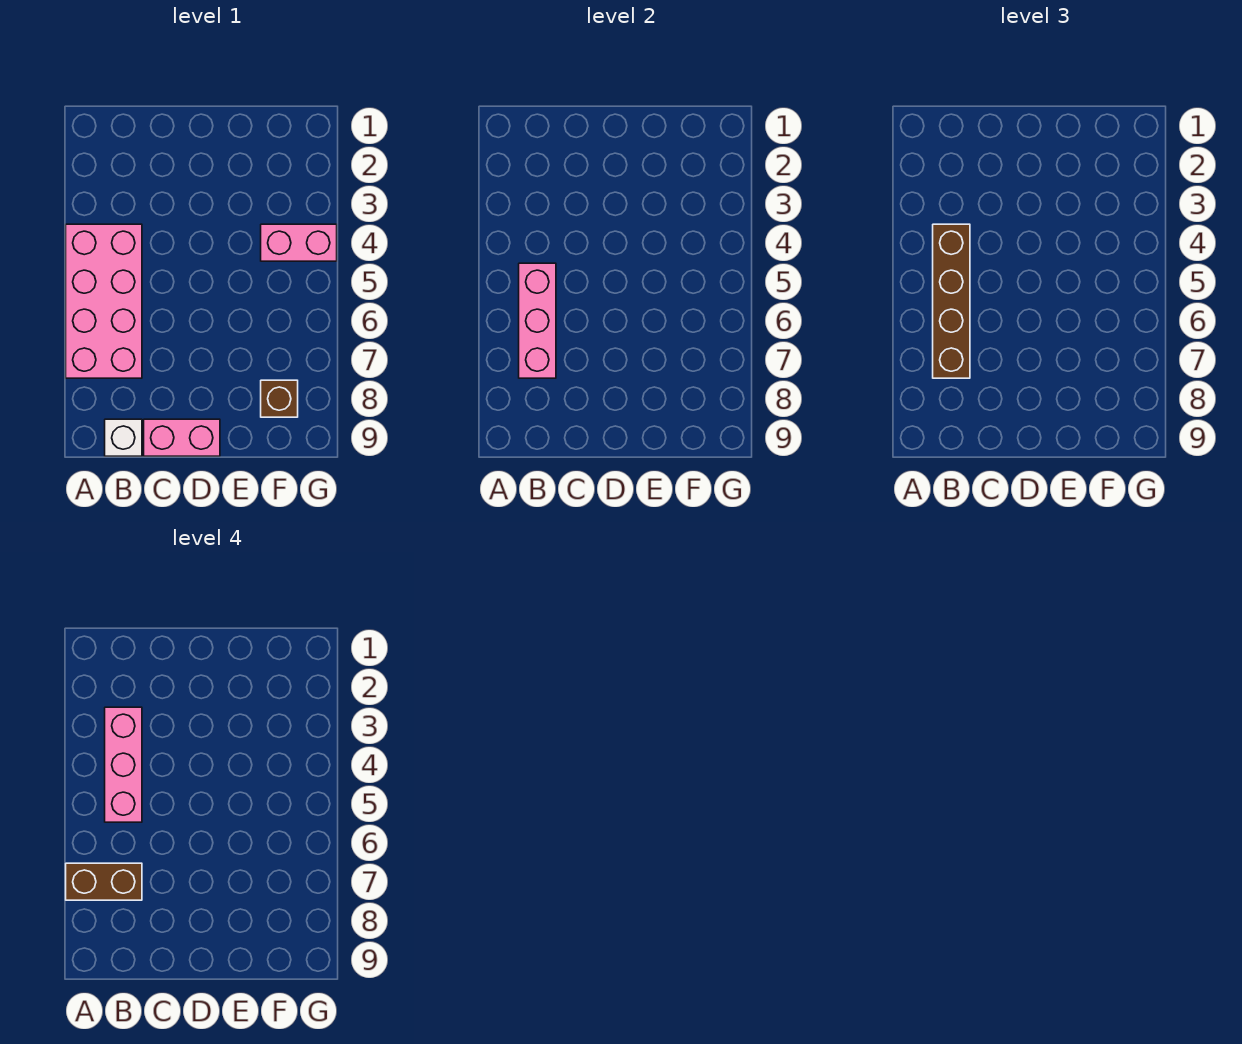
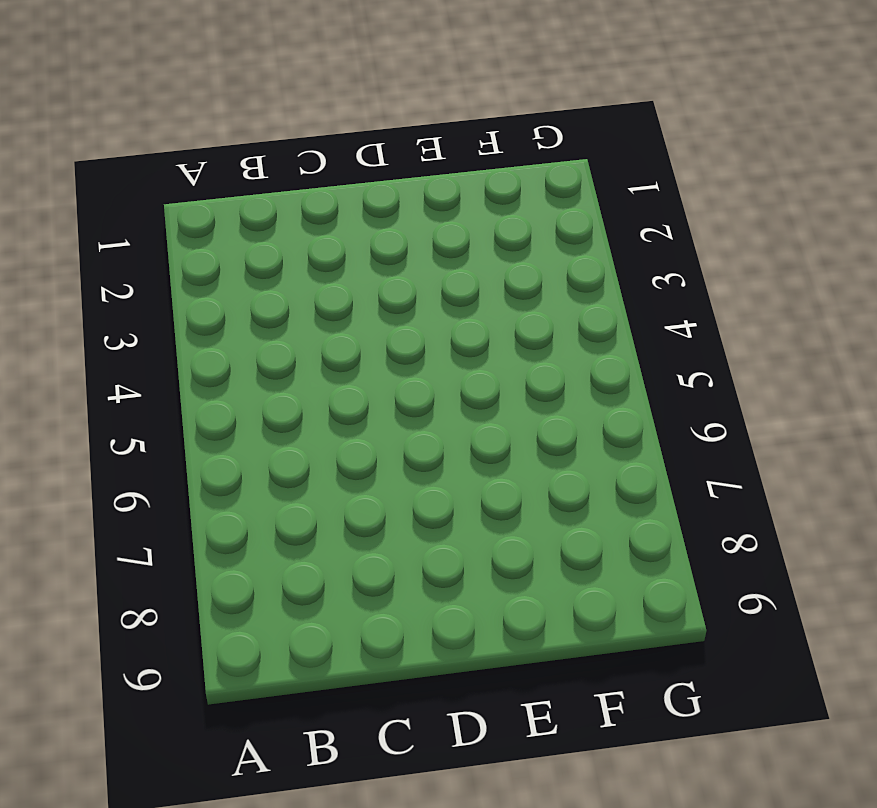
none -> pink 2x4 brick [66,224,142,378]
none -> white 1x1 brick [105,419,142,456]

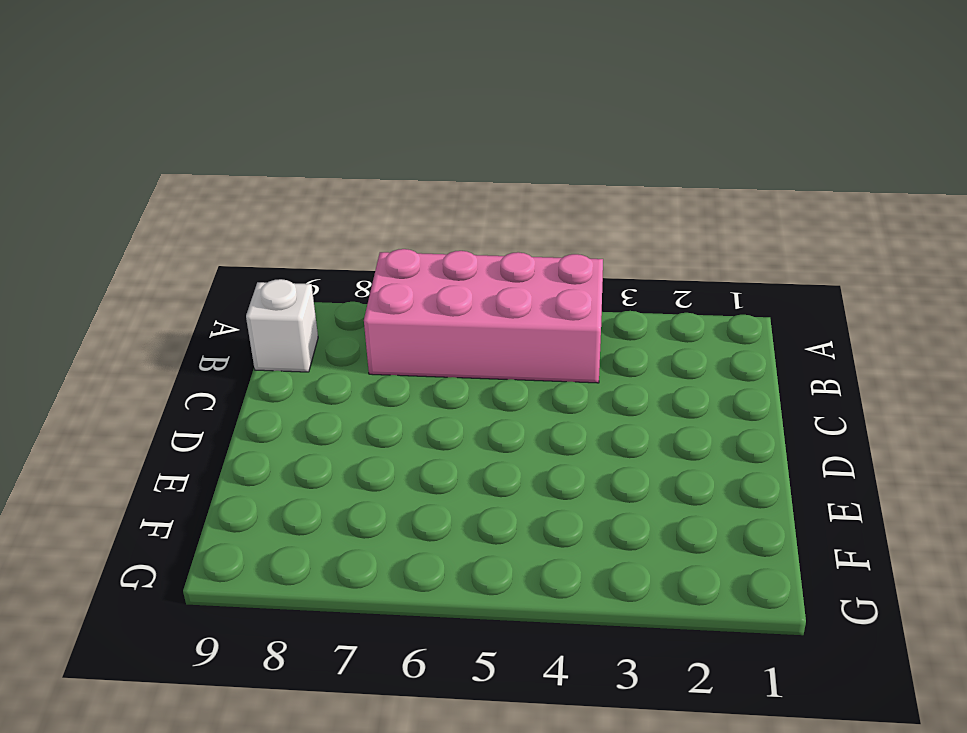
none -> pink 1x2 brick [144,419,220,456]
none -> pink 1x2 brick [261,224,337,261]

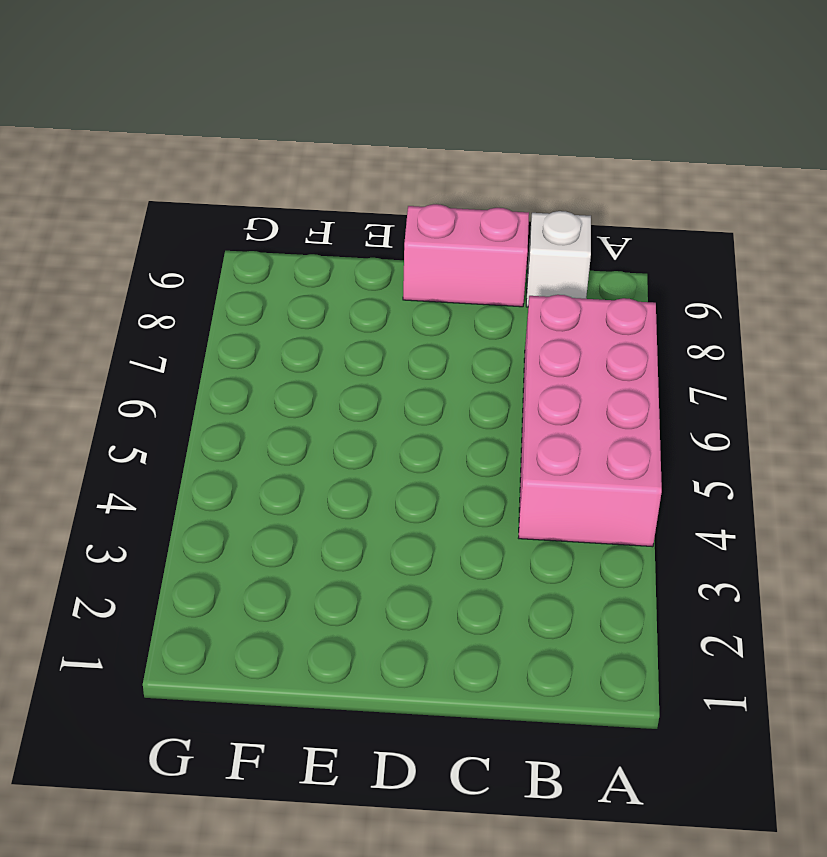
none -> pink 1x2 brick [261,224,337,261]
none -> brown 1x1 brick [261,380,298,417]

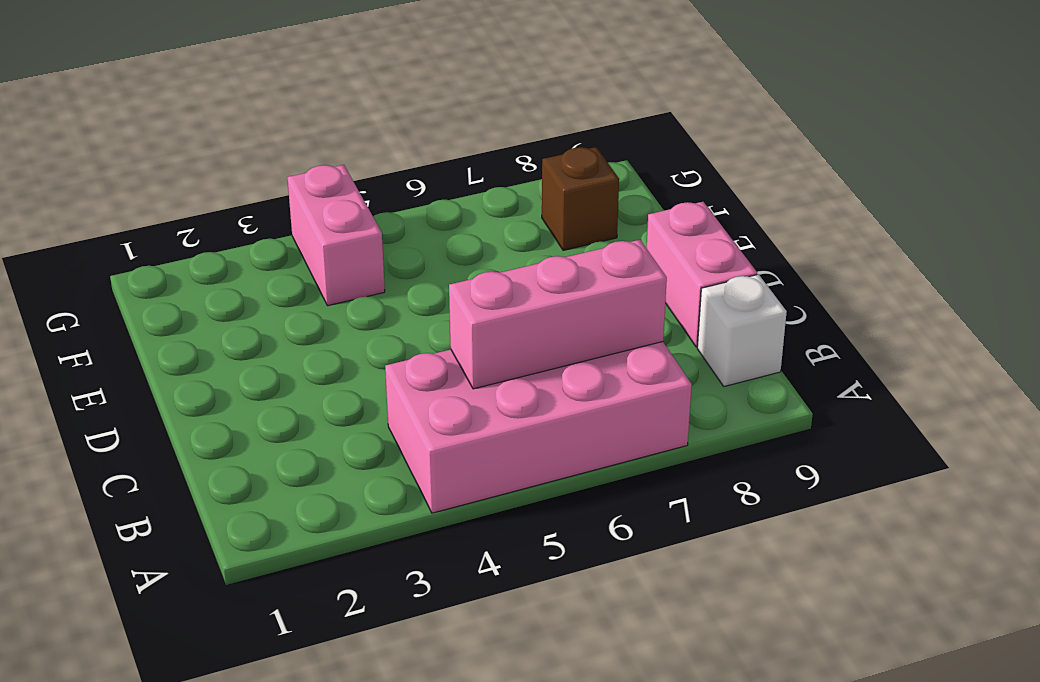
none -> brown 1x4 brick [933,224,970,378]
none -> brown 1x2 brick [66,863,142,900]

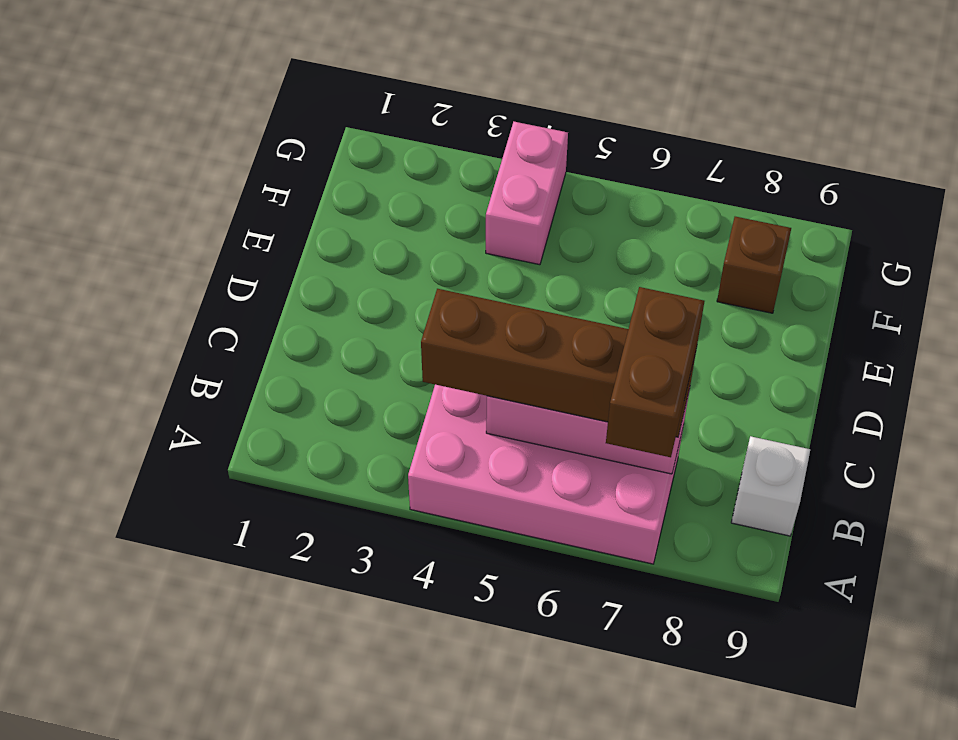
none -> pink 1x2 brick [144,419,220,456]
none -> pink 1x3 brick [105,707,142,822]

